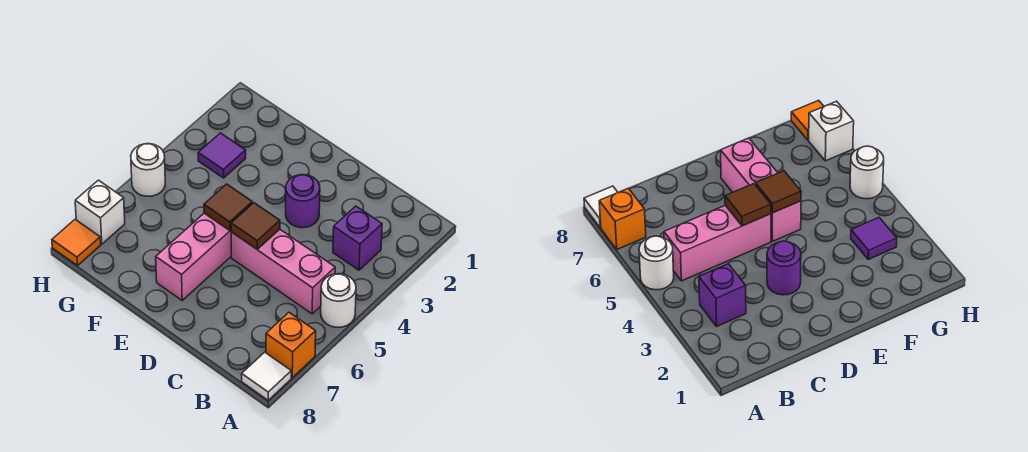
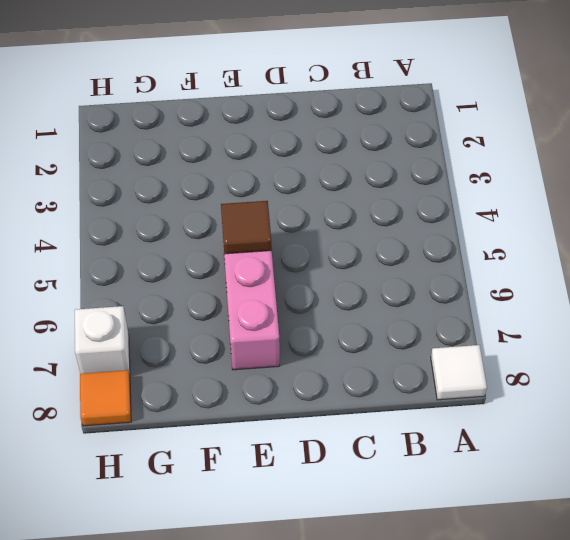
none -> white 1x1 round brick [321,274,356,327]
none -> orange 1x1 brick [266,312,316,378]
none -> purple 1x1 brick [333,206,382,270]

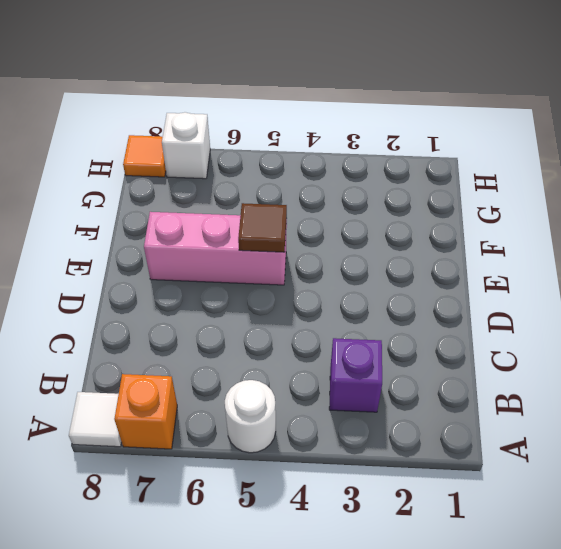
none -> pink 1x3 brick [231,229,335,314]
none -> purple 1x1 round brick [286,175,320,228]
none -> purple 1x1 tile [198,133,246,178]

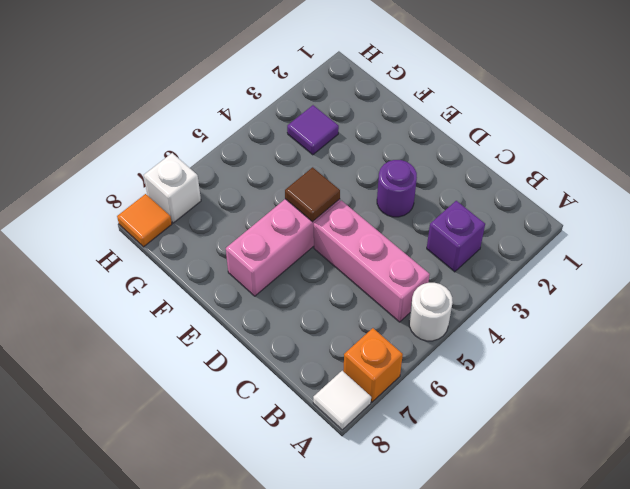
none -> white 1x1 round brick [131,144,165,196]
none -> brown 1x1 tile [231,203,280,249]

